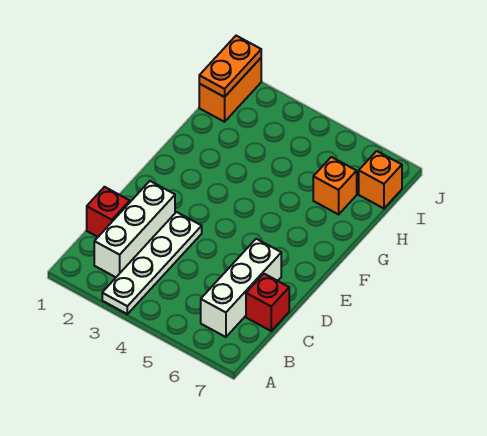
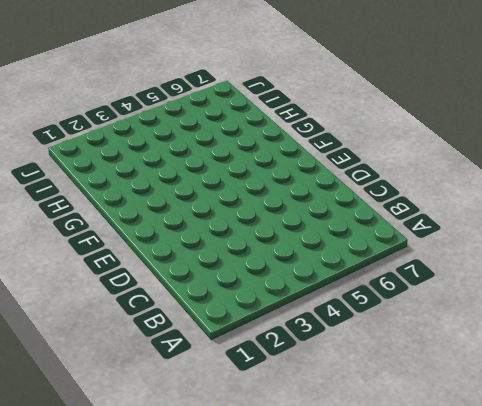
none -> white 1x4 plate [102,212,202,314]
none -> white 1x3 brick [94,181,175,277]

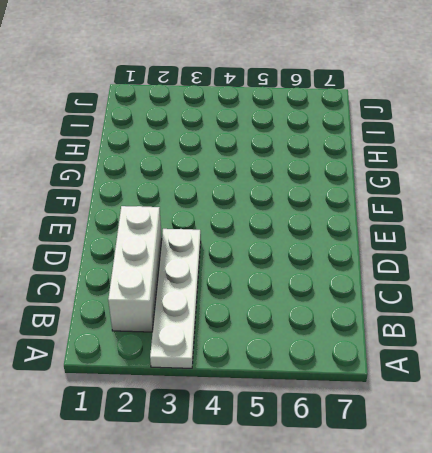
none -> white 1x3 brick [201,239,281,337]
none -> red 1x1 brick [87,187,130,237]

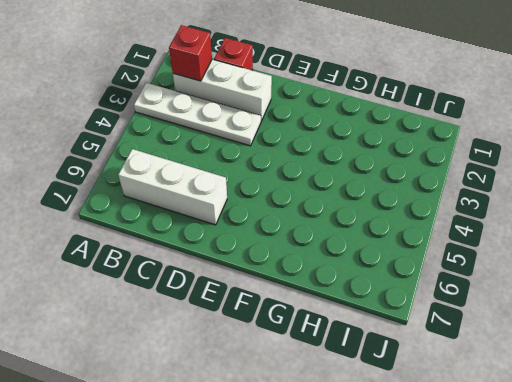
red 1x1 brick [169,25,212,81] -> red 1x1 brick moved to [246,274,289,331]
none -> orange 1x1 brick [313,157,357,214]
none -> orange 1x2 brick [199,58,261,122]

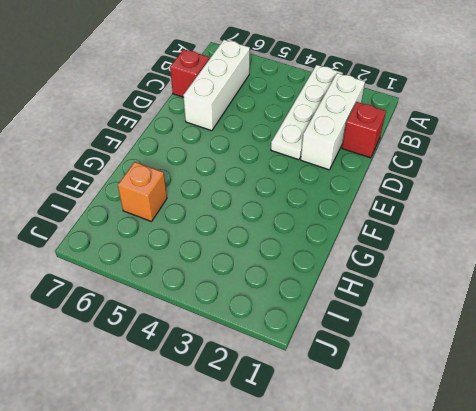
none -> orange 1x2 brick [199,58,261,122]
none -> orange 1x1 brick [359,151,402,208]

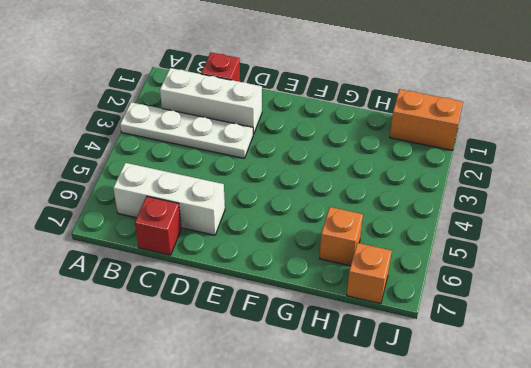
none -> orange 1x2 plate [199,36,261,97]

